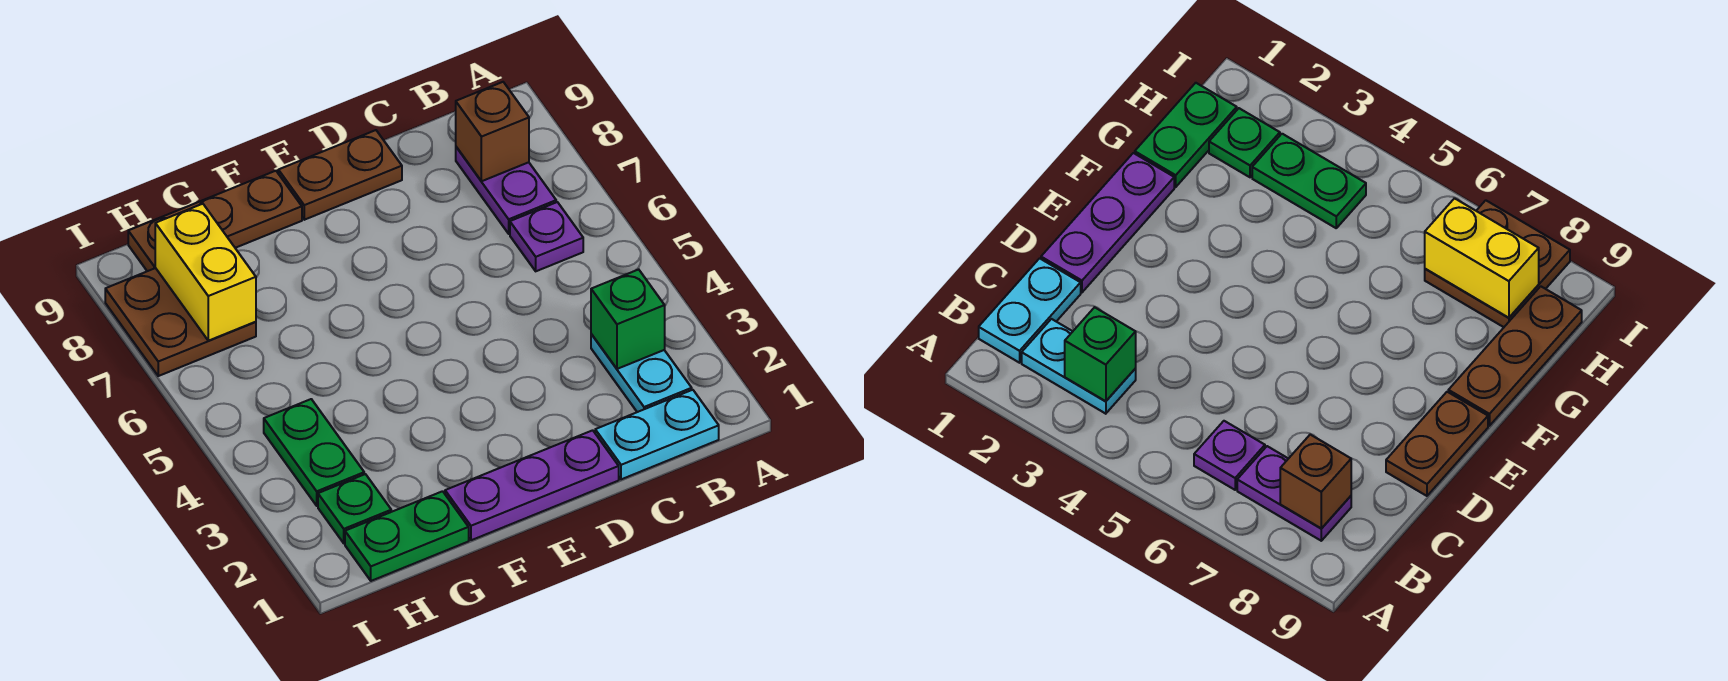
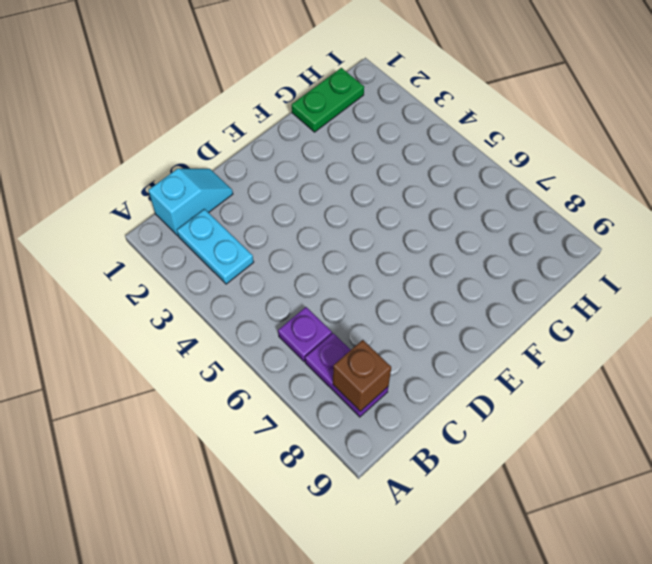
cyan 1x2 slope [148,169,233,236] -> cyan 1x2 plate [595,390,719,479]
none -> purple 1x3 plate [445,430,619,540]
none -> brown 1x2 plate [278,130,402,220]
none -> brown 1x3 plate [128,171,302,271]

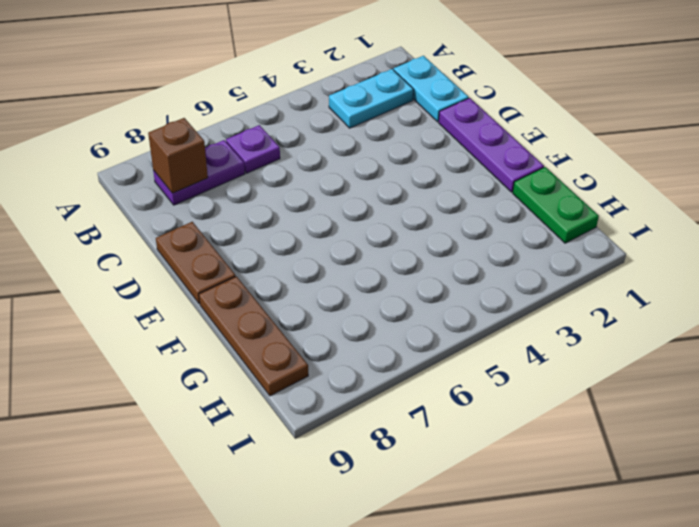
none -> green 1x1 plate [318,474,391,543]
none -> green 1x2 plate [264,399,364,506]
none -> brown 2x2 plate [105,268,256,376]

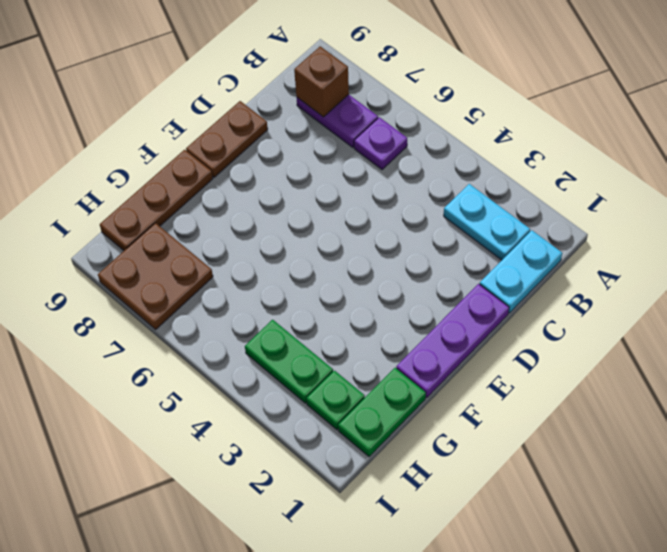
none -> green 1x1 brick [591,269,665,369]
none -> yellow 1x2 brick [155,204,256,341]

